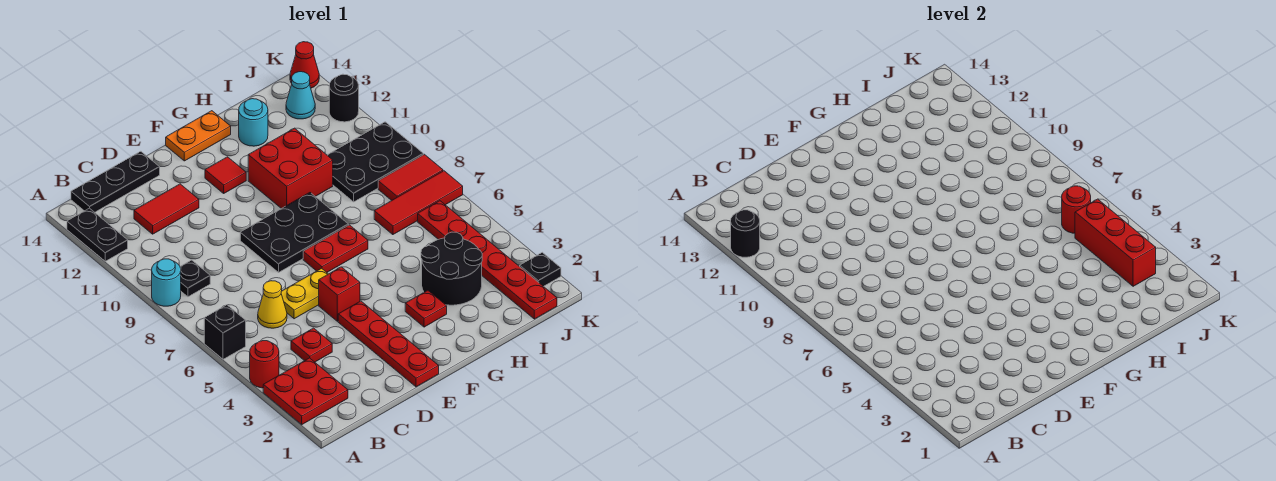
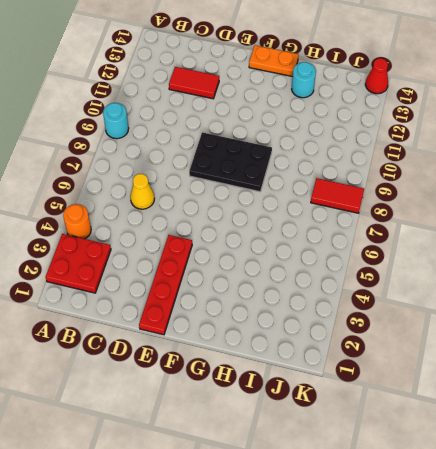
orange 1x1 round brick [63,204,91,239] -> red 1x1 round brick [250,341,279,388]
none -> black 1x1 brick [204,305,246,359]
none -> black 1x2 plate [67,208,128,261]
none -> black 1x1 plate [180,260,210,297]
none -> black 1x3 plate [71,151,160,212]

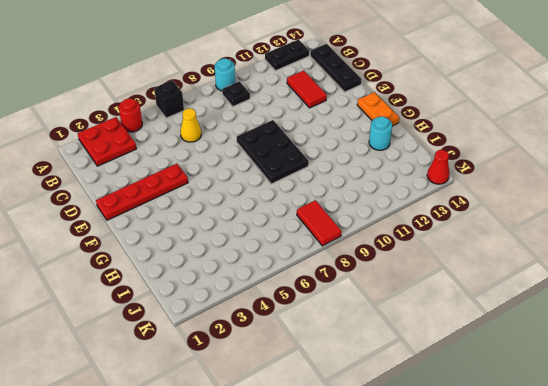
none -> red 1x1 plate [291,328,332,362]
none -> yellow 1x2 plate [281,268,328,319]
none -> red 1x1 brick [319,267,360,321]
none -> red 1x2 plate [303,225,368,272]

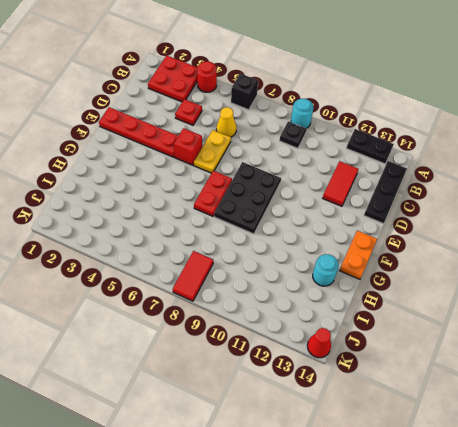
none -> red 1x1 tile [205,157,246,193]
none -> red 1x1 plate [405,290,447,327]
none -> red 2x2 brick [248,128,333,209]
none -> black 2x2 round brick [421,232,482,305]

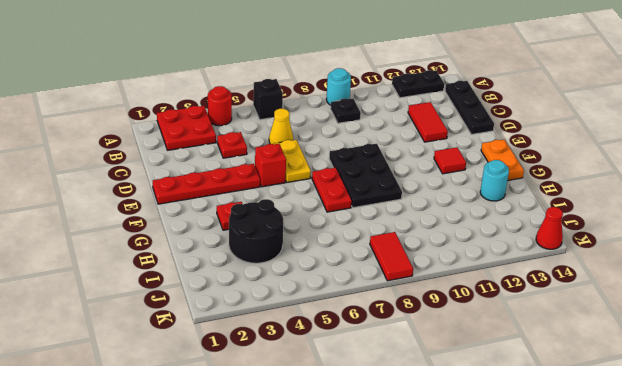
none -> red 2x2 brick [248,128,333,209]
none -> red 1x3 tile [374,171,463,235]
none -> black 2x3 plate [327,122,423,202]
none -> red 1x6 plate [418,201,557,319]

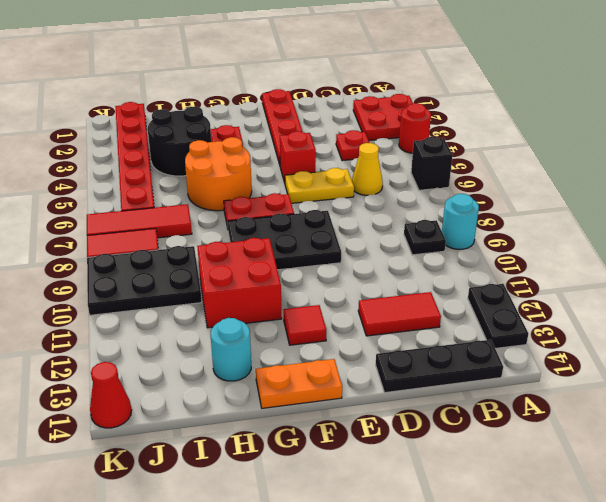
orange 2x2 round brick [185,137,252,211] -> none
none -> cyan 1x1 cone [286,72,315,119]
none -> black 1x1 plate [520,252,561,287]
none -> black 1x1 round brick [329,74,359,122]
none -> black 1x1 round brick [731,210,760,257]

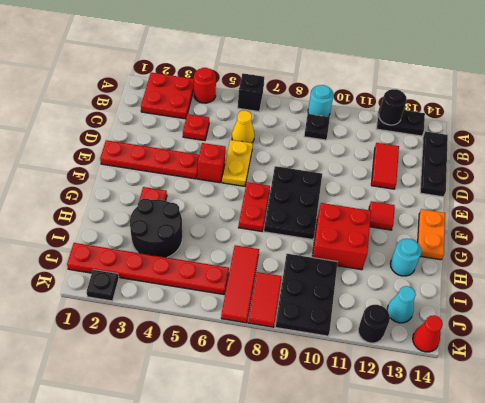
none -> red 1x3 brick [1075,199,1156,286]
none -> red 1x1 round brick [1062,186,1091,233]

